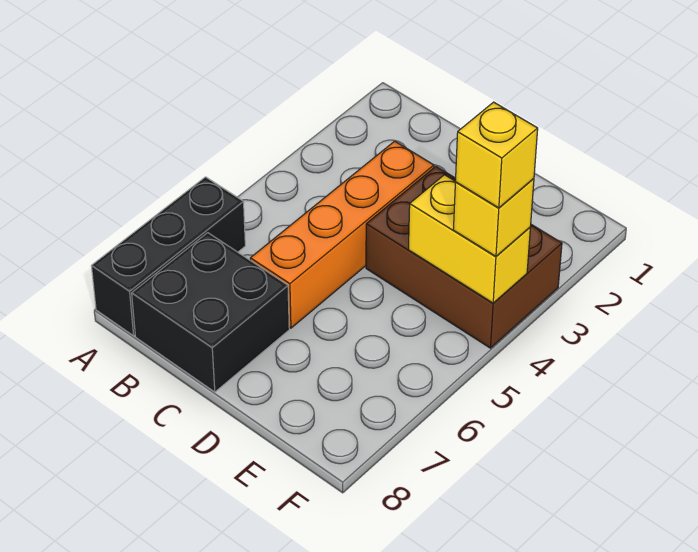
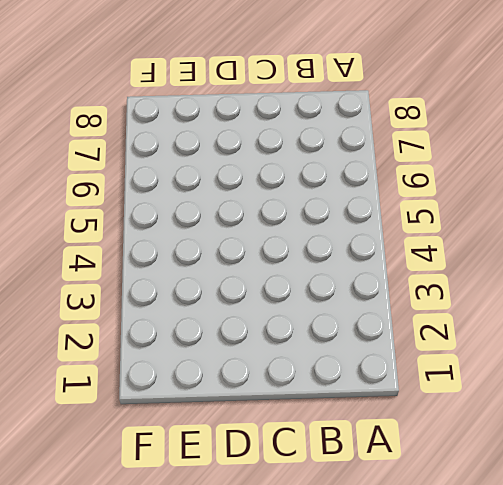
none -> black 1x3 brick [92,177,245,336]
none -> black 2x2 brick [132,233,289,392]

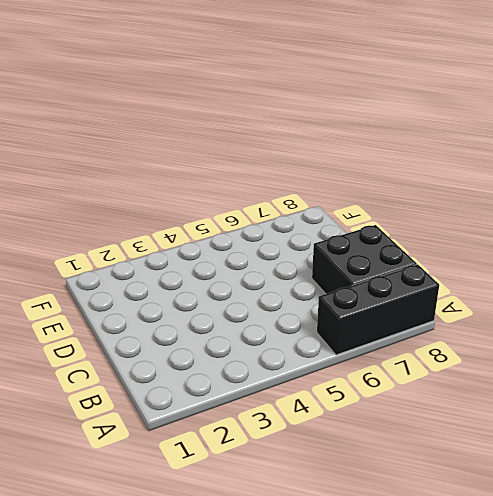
none -> orange 1x4 brick [250,141,434,328]
none -> brown 2x3 brick [366,167,562,348]

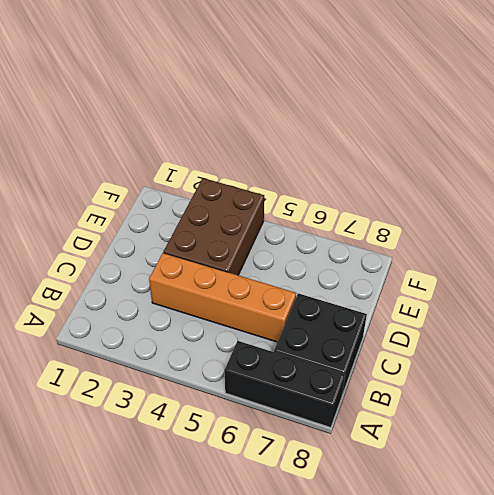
none -> yellow 1x2 brick [408,175,530,303]
none -> yellow 1x1 brick [453,179,534,256]

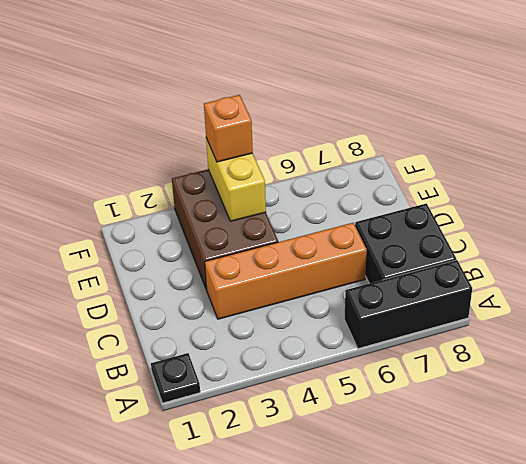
black 1x1 plate [151,353,200,403] -> none
orange 1x1 brick [204,95,253,162] -> yellow 1x1 brick [453,179,534,256]
none -> yellow 1x1 brick [455,102,538,208]

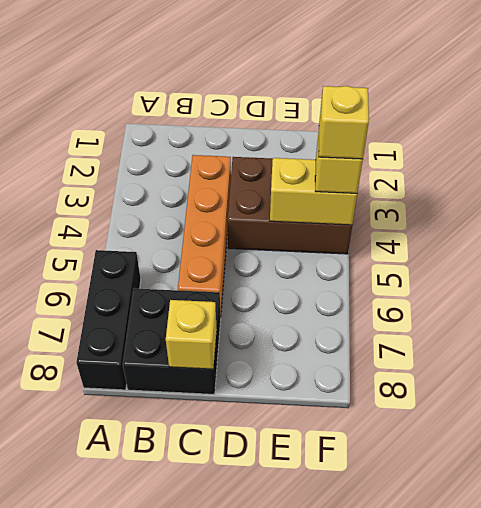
yellow 1x1 brick [166,300,217,369] -> none

